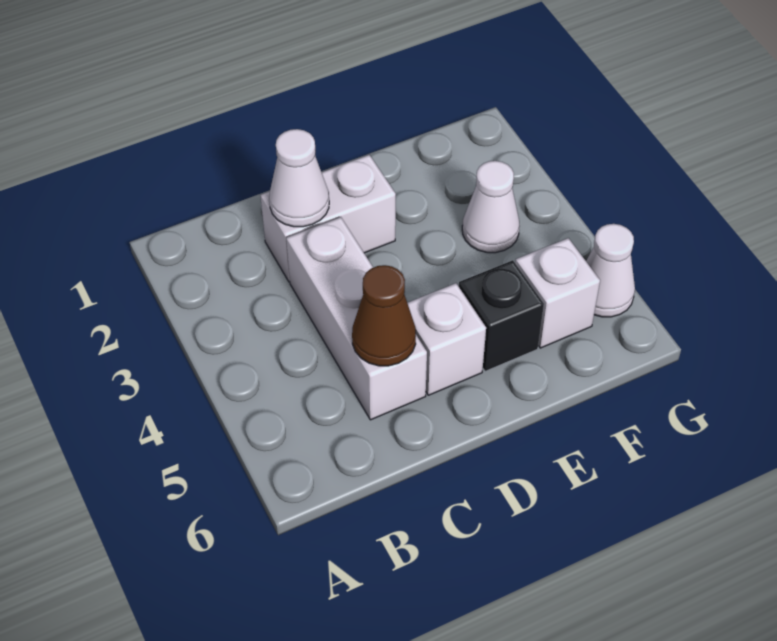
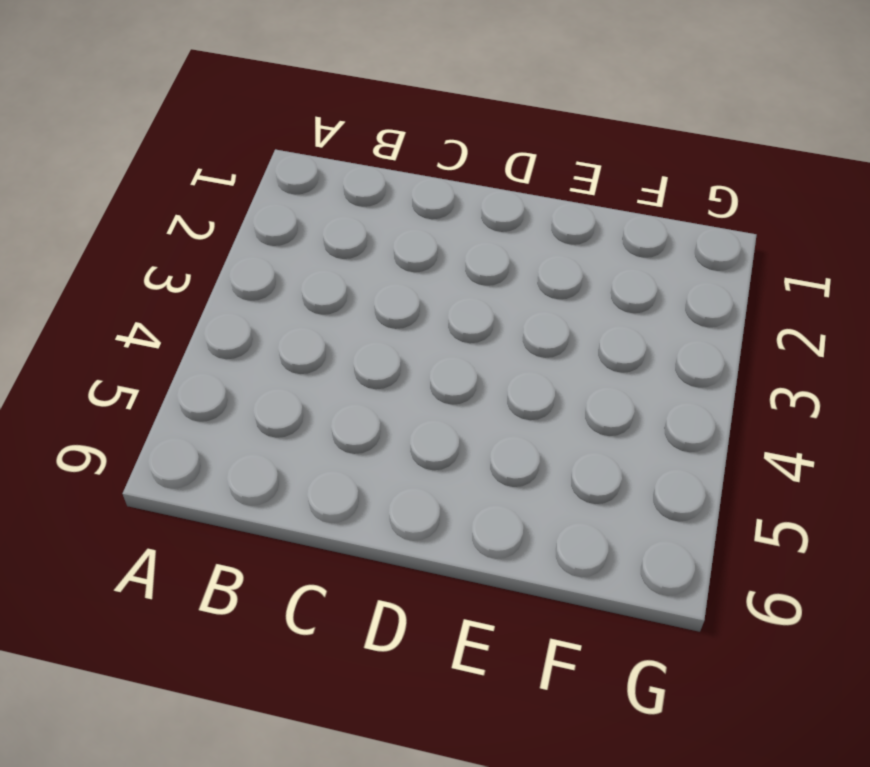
none -> white 1x2 brick [260,155,396,282]
none -> white 1x3 brick [286,217,427,420]

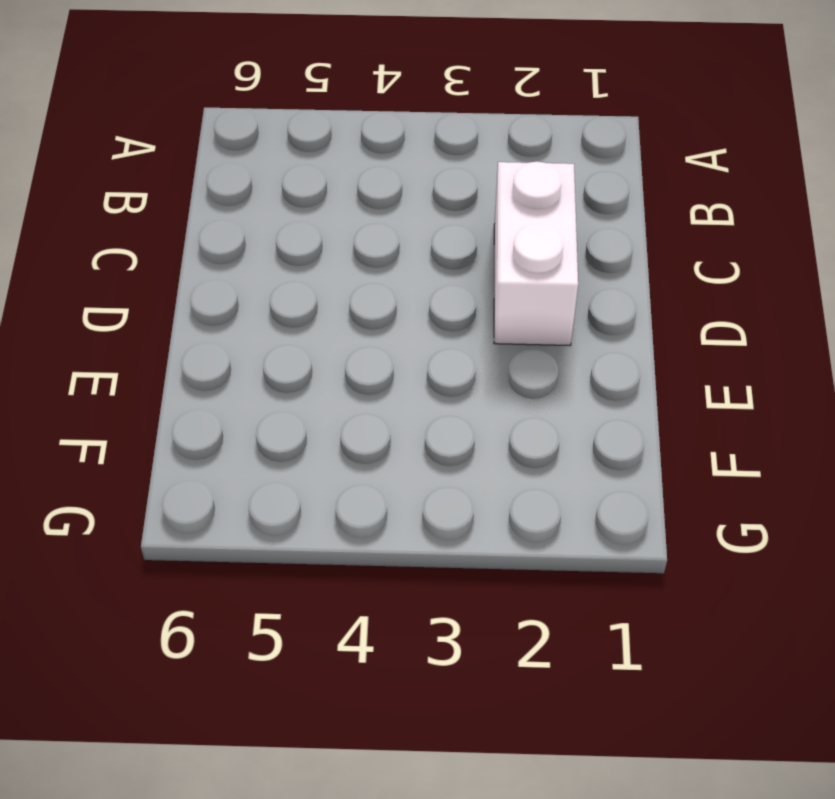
none -> white 1x3 brick [286,217,427,420]
none -> white 1x1 brick [408,283,486,395]

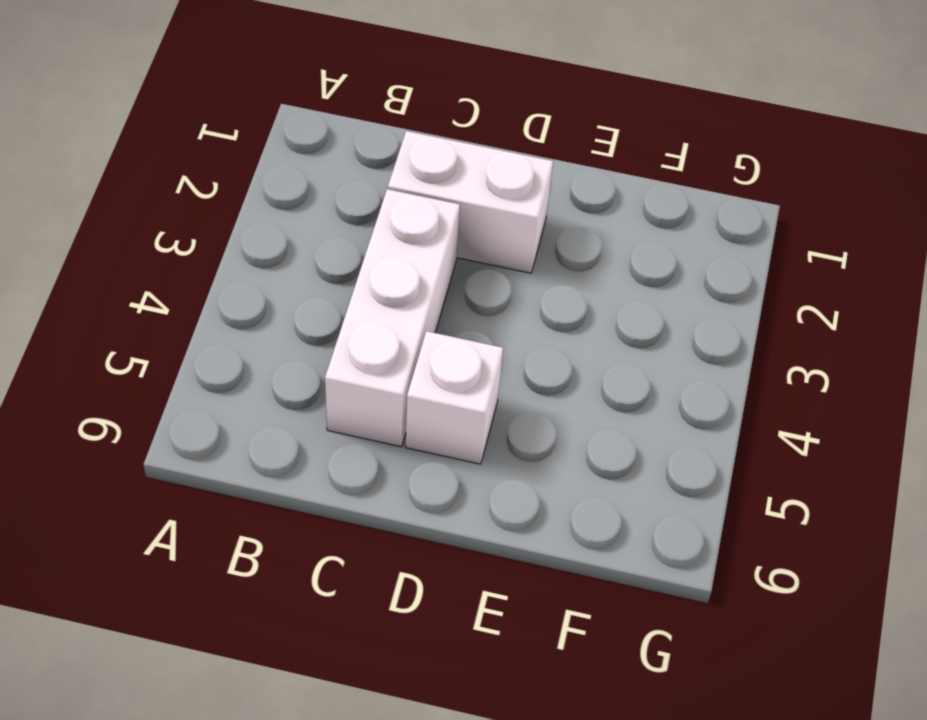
none -> black 1x1 brick [459,260,544,371]
none -> white 1x1 cone [462,161,520,253]

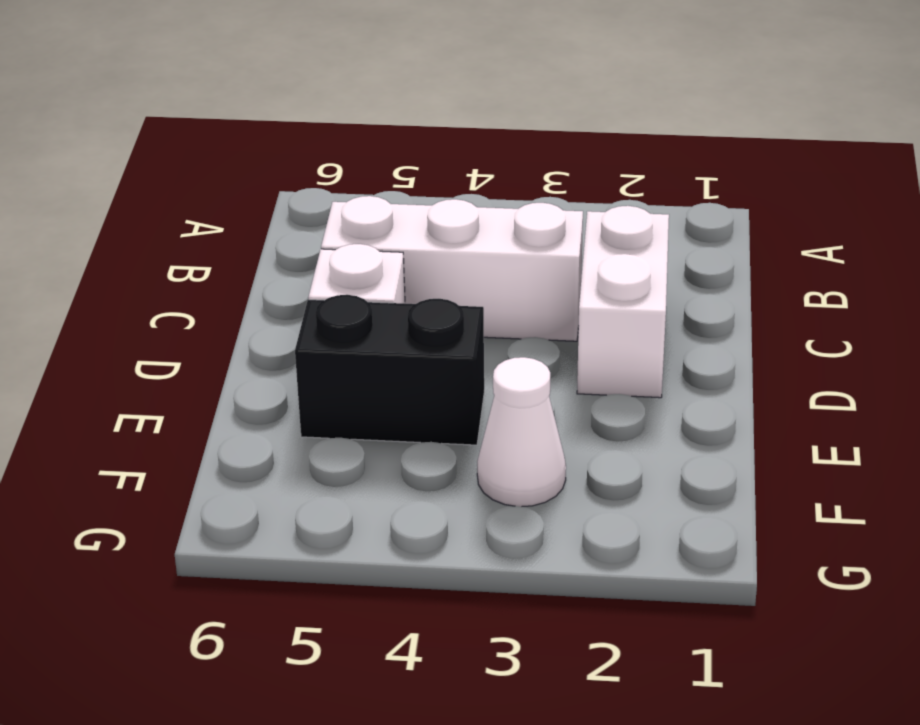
black 1x2 brick [295,295,484,445] -> black 1x1 brick [459,260,544,371]
none -> white 1x1 brick [515,238,600,348]
none -> white 1x1 cone [586,224,635,317]

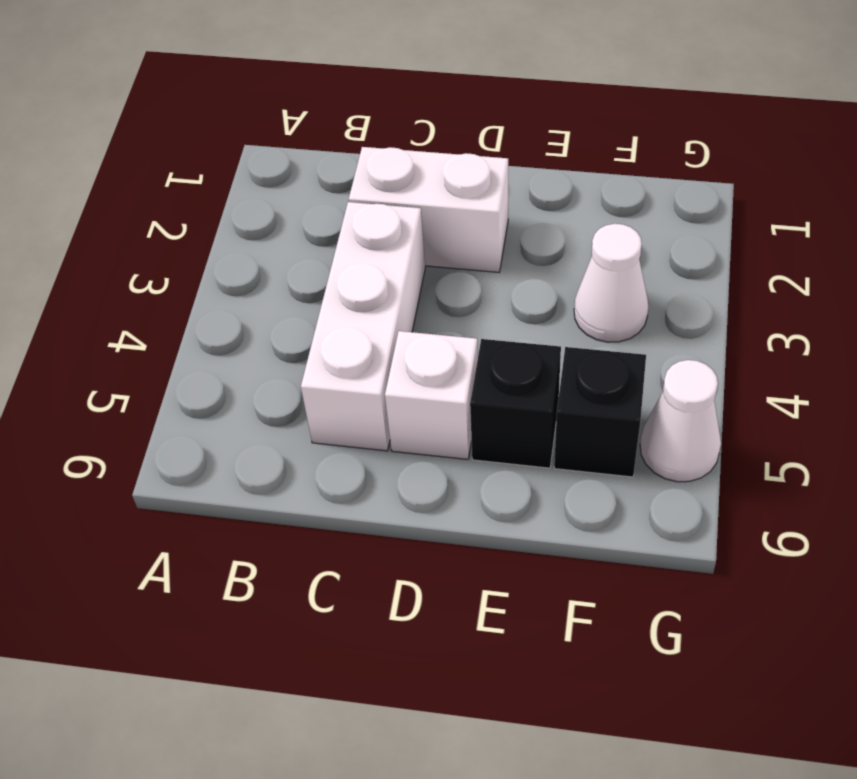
black 1x1 brick [554,347,646,477] -> white 1x1 brick [515,238,600,348]
none -> white 1x1 cone [269,129,329,227]
none -> brown 1x1 cone [352,265,416,366]

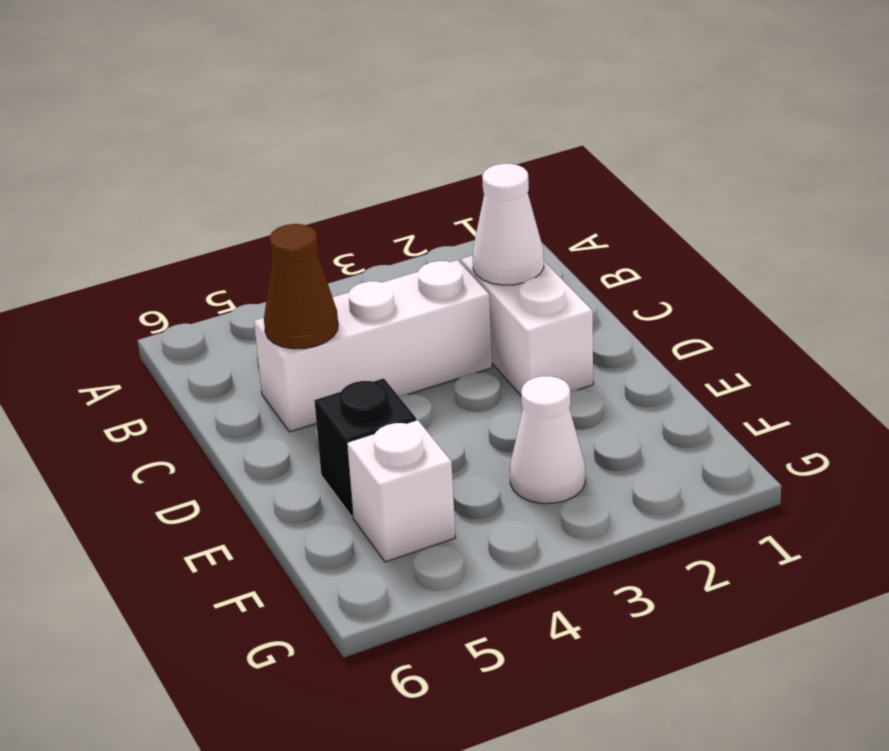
none -> white 1x1 brick [408,283,486,395]
none -> white 1x1 cone [586,224,635,317]

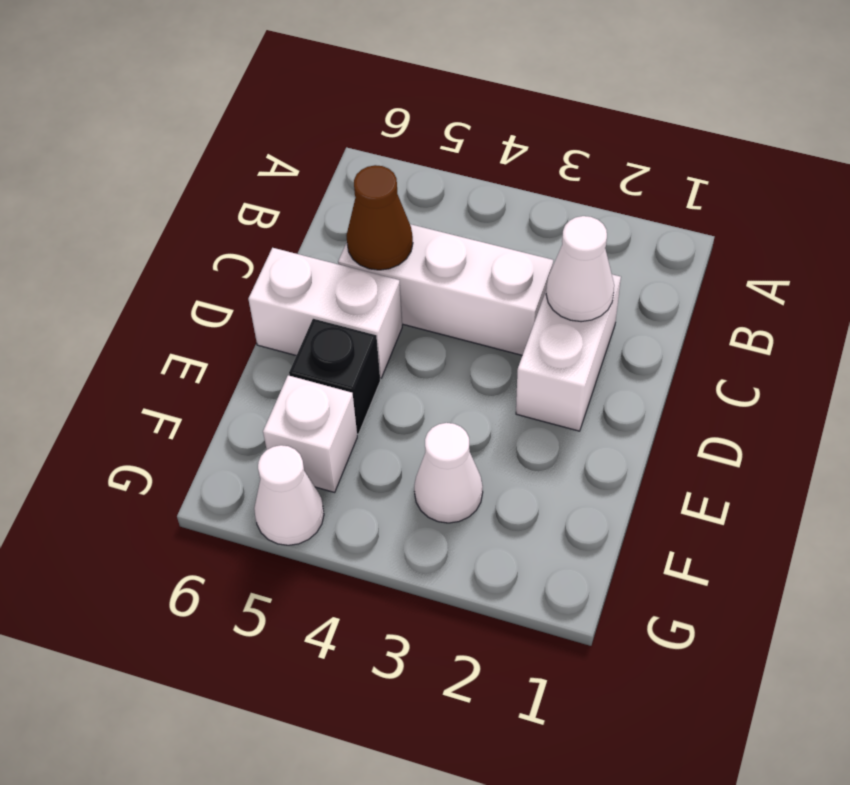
white 1x2 brick [248,248,402,378] -> white 1x1 brick [408,283,486,395]

